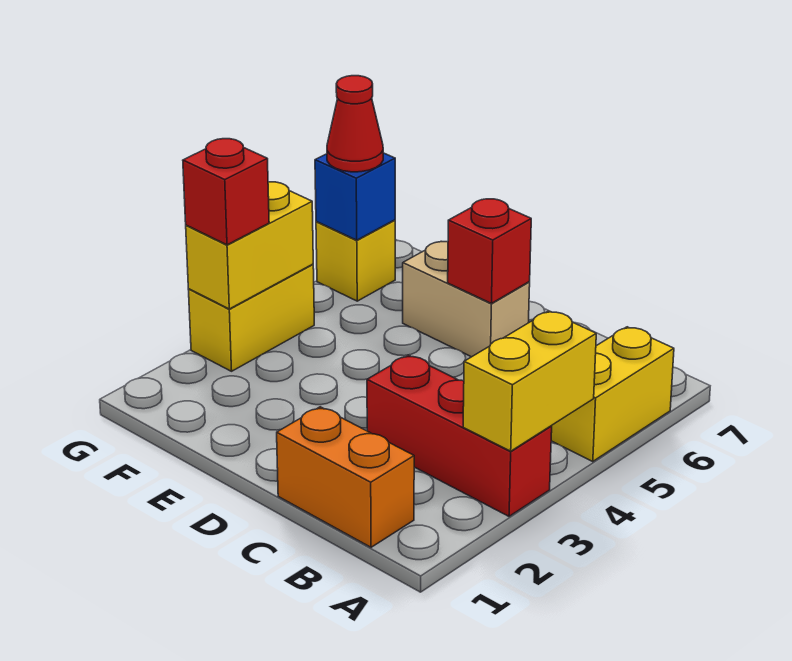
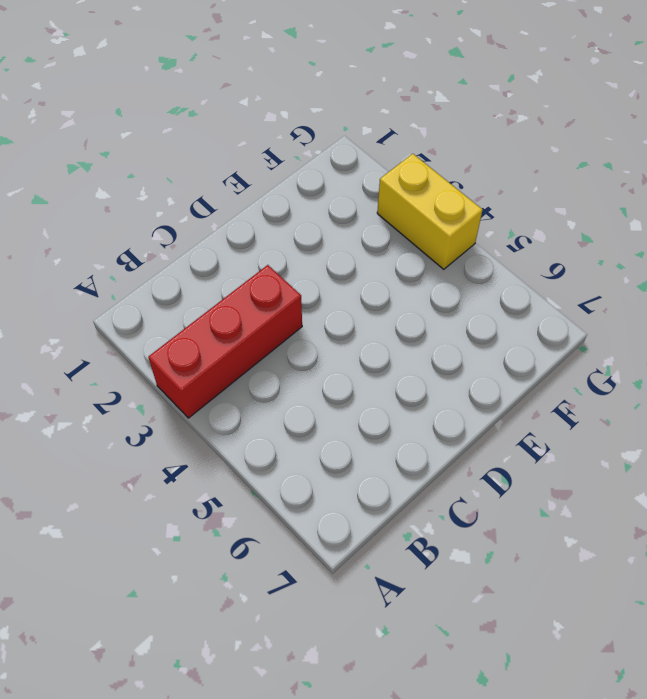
none -> yellow 1x2 brick [551,327,674,462]
none -> orange 1x2 brick [277,407,414,547]
none -> tan 1x2 brick [403,242,530,357]

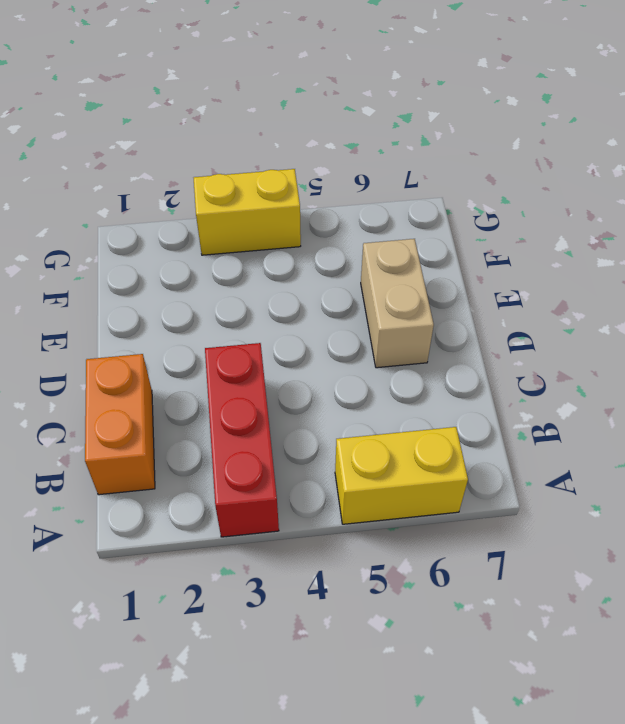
none -> yellow 1x1 brick [316,220,395,301]
none -> yellow 1x2 brick [463,311,596,451]
none -> red 1x1 brick [448,199,531,303]

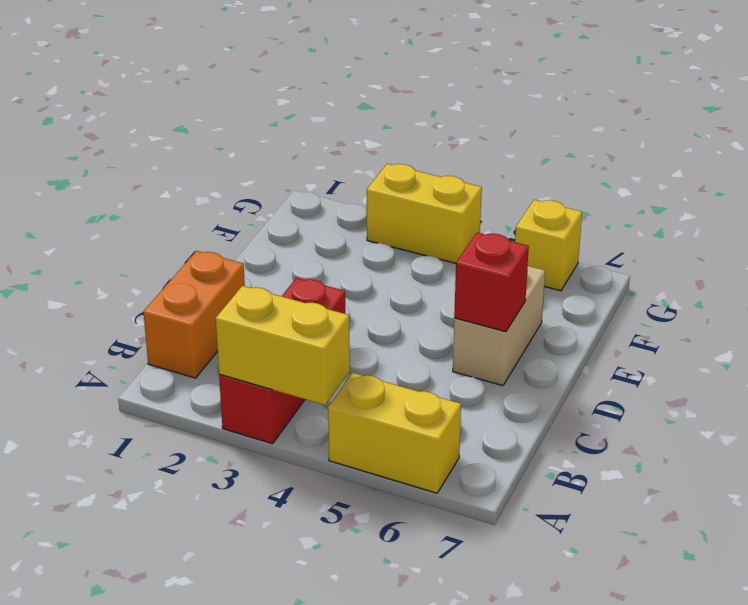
none -> yellow 1x2 brick [186,182,313,309]
none -> blue 1x1 brick [315,153,395,240]
none -> red 1x1 brick [183,139,269,245]

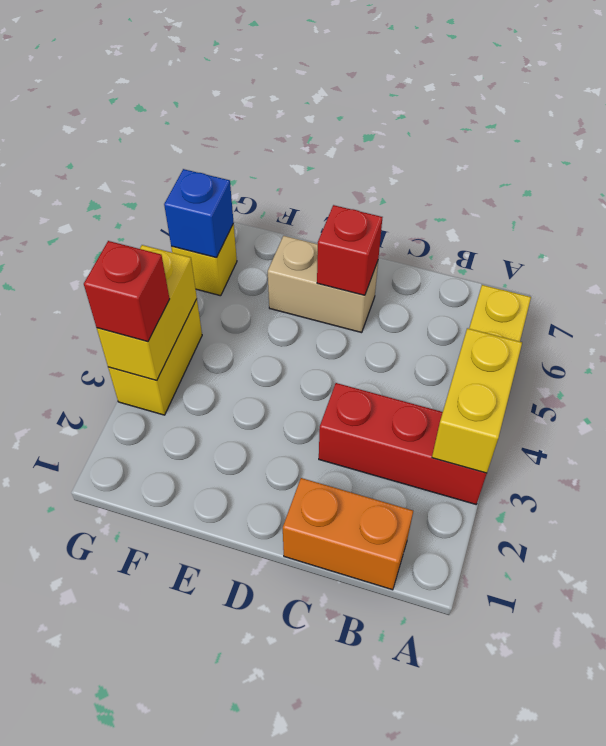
none -> red 1x1 cone [327,76,383,172]

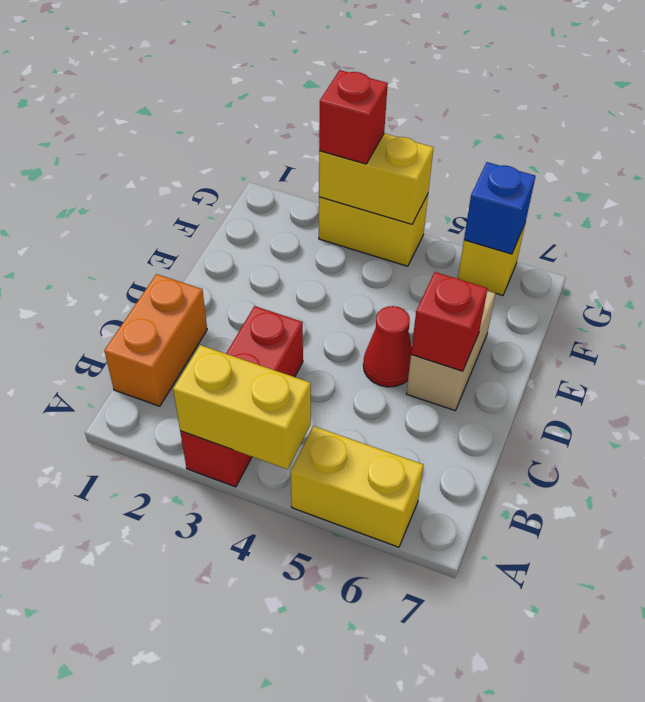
red 1x1 cone [363,306,412,387] -> red 1x1 cone moved to [327,76,383,172]

